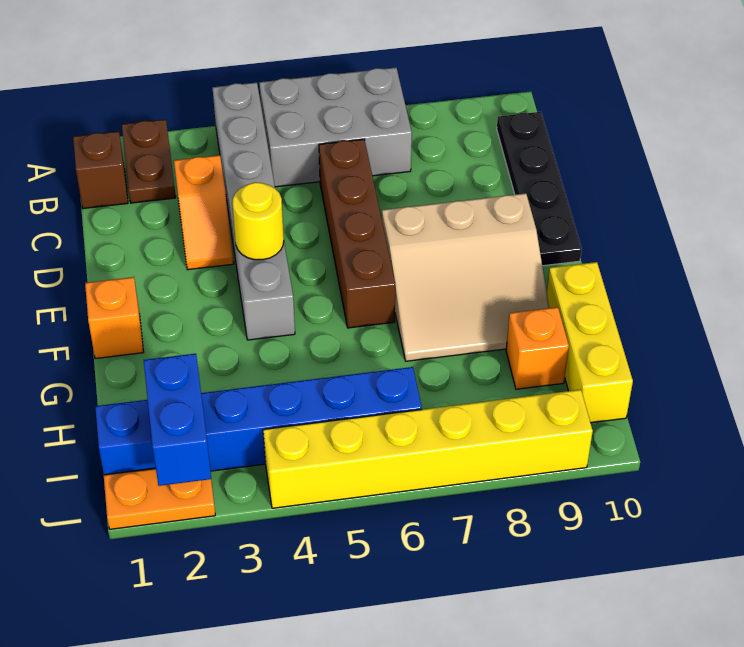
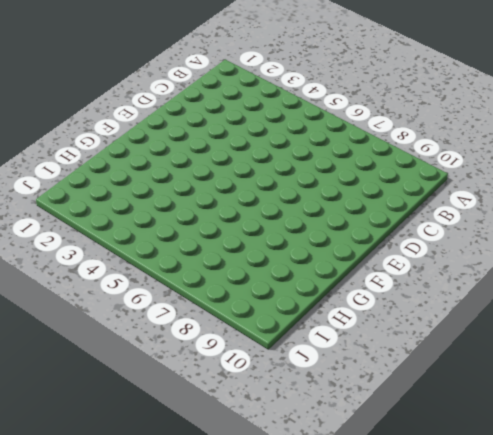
none -> brown 1x2 plate [122,119,176,203]
none -> grey 1x6 brick [213,82,295,340]
none -> grey 2x3 brick [259,68,412,187]

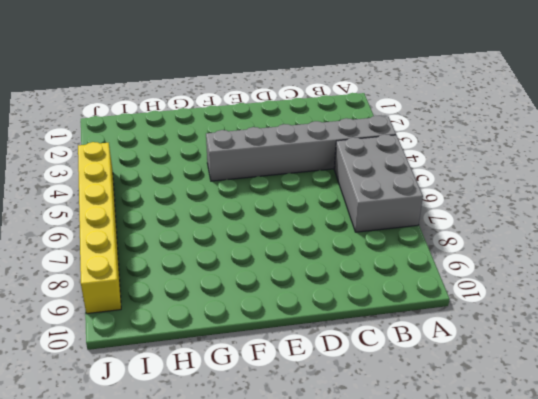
none -> brown 1x2 plate [122,119,176,203]
none -> brown 1x1 brick [73,131,128,209]
none -> black 1x4 plate [497,112,582,266]

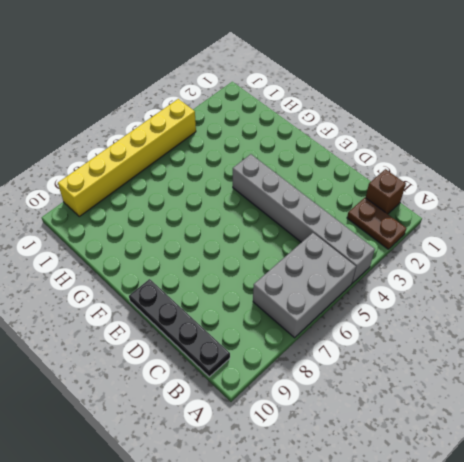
none -> orange 1x2 slope [174,155,234,270]
none -> brown 1x4 brick [319,139,395,328]
none -> tan 3x3 slope [382,193,549,361]

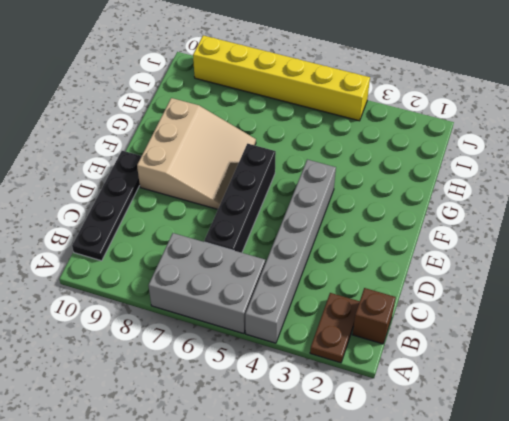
black 1x4 brick [204,144,276,253] -> brown 1x4 brick [319,139,395,328]
tan 3x3 slope [137,98,256,209] -> tan 3x3 slope turned to [382,193,549,361]
none -> orange 1x2 slope [174,155,234,270]
none -> orange 1x1 brick [85,277,143,359]
none -> yellow 1x3 brick [547,262,633,423]

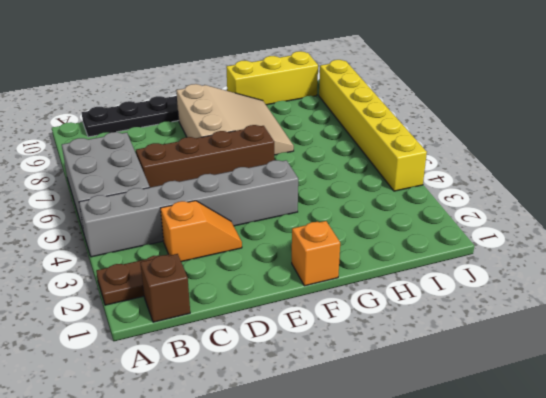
none -> orange 1x1 brick [506,307,569,389]
none -> blue 1x6 brick [95,367,422,475]
none -> orange 1x2 plate [104,468,215,529]

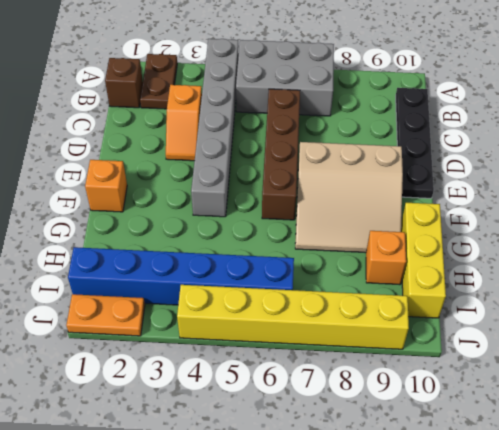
none -> yellow 1x1 round brick [233,182,284,260]
none -> blue 1x2 brick [144,354,211,486]

